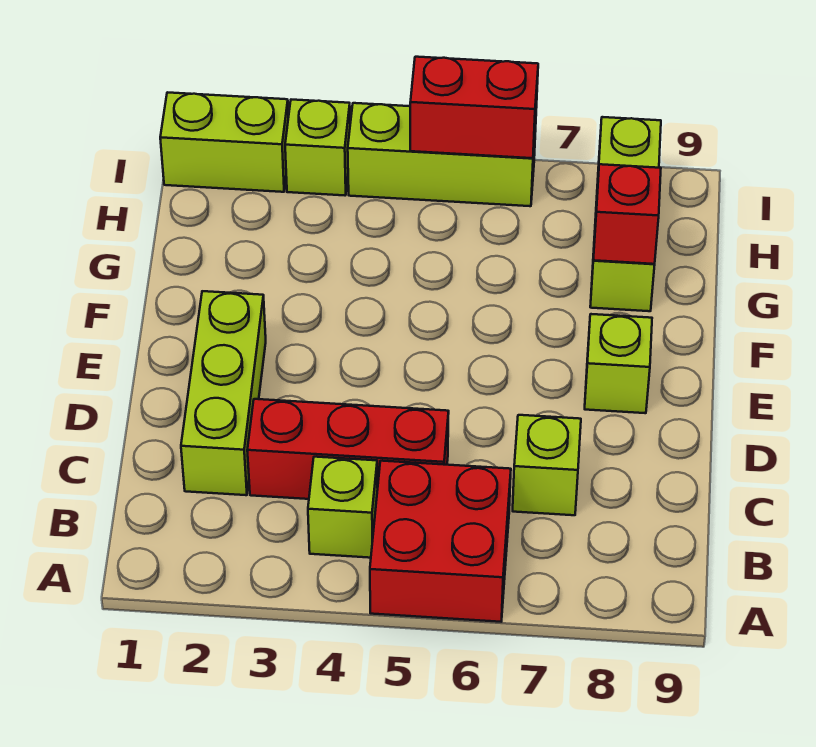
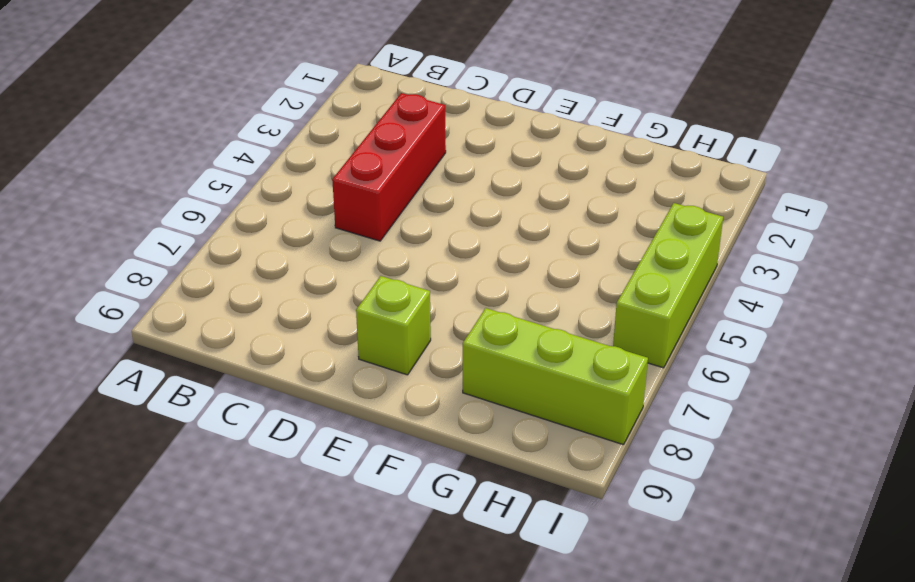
none -> red 2x2 brick [370,461,511,622]
none -> lime 1x1 brick [308,457,378,558]
none -> lime 1x3 brick [181,291,266,495]

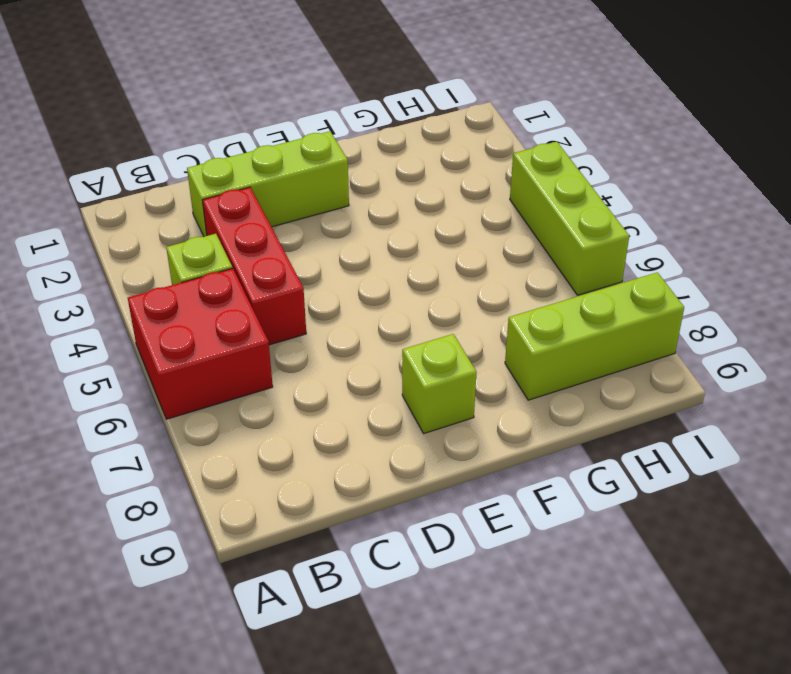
none -> lime 1x1 brick [513,415,581,515]
none -> lime 1x2 brick [160,92,288,192]
none -> lime 1x1 brick [285,100,350,195]

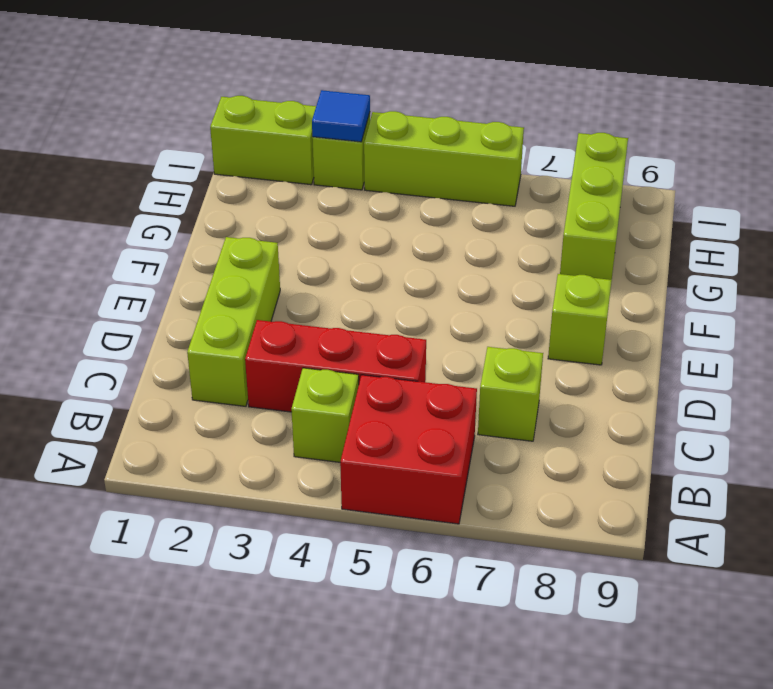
blue 1x1 tile [312,90,370,142] -> none
none -> red 1x1 brick [593,164,661,264]
none -> red 1x2 brick [410,57,538,158]

